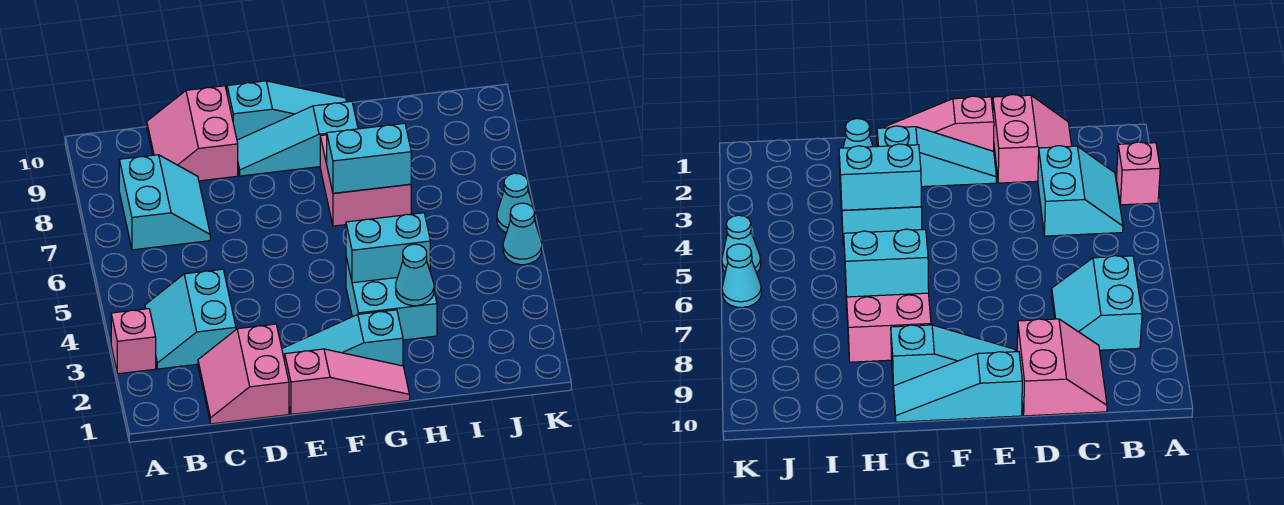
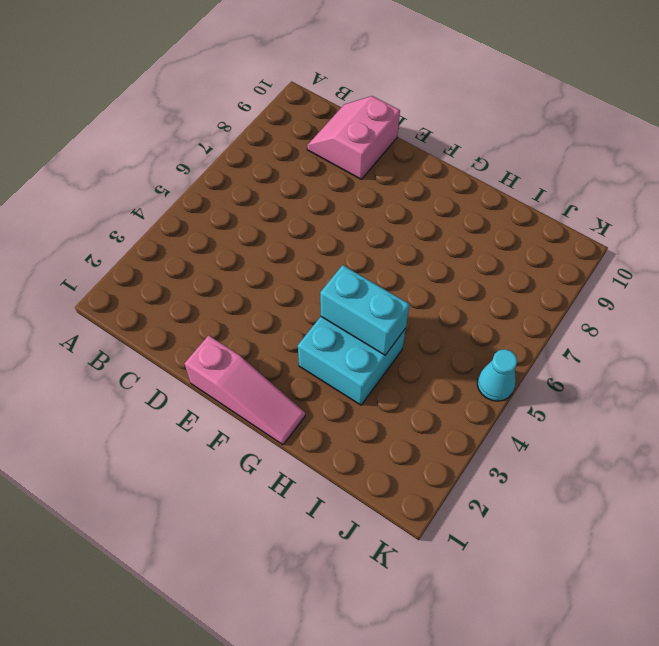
none -> pink 1x1 brick [111,309,156,374]
none -> cyan 2x2 slope [145,269,236,369]
none -> cyan 2x2 slope [119,155,210,250]

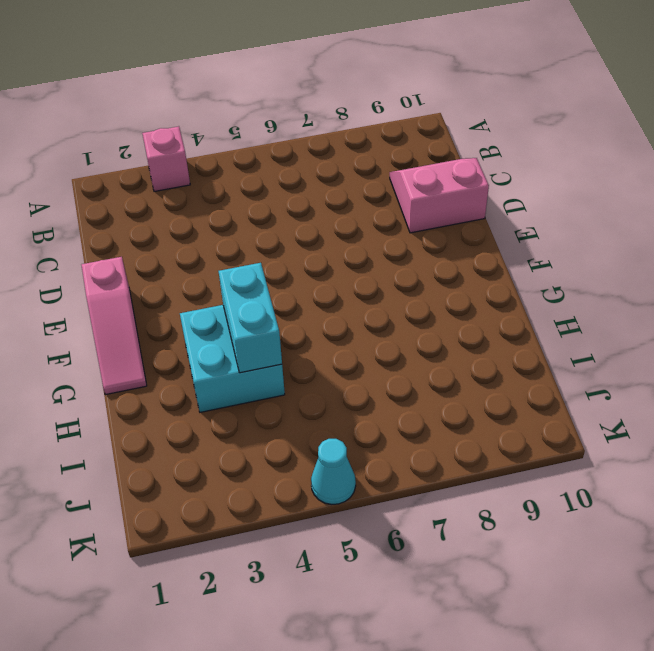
none -> cyan 2x2 slope [145,269,236,369]
none -> cyan 2x2 slope [119,155,210,250]
none -> pink 2x2 slope [198,324,289,424]

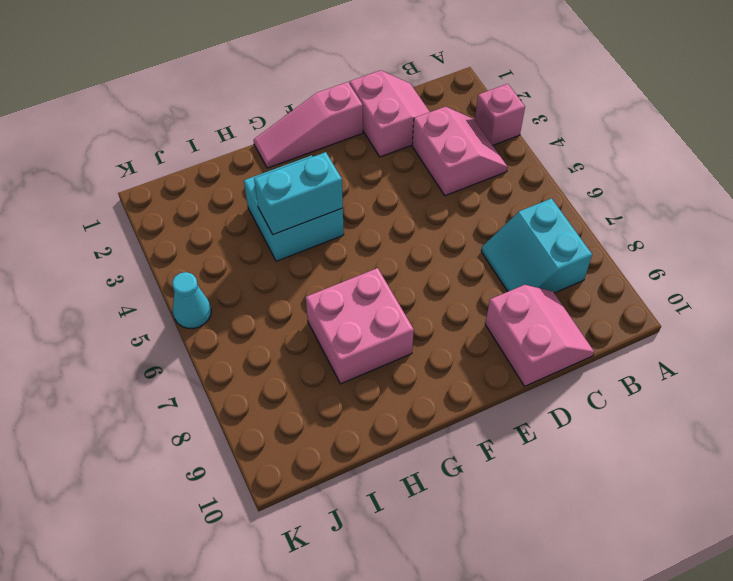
pink 2x2 slope [412,107,508,196] -> cyan 2x2 slope [145,269,236,369]
none -> cyan 1x3 slope [282,310,403,366]
none -> cyan 1x3 slope [237,101,358,176]
none -> cyan 1x3 slope [227,81,347,140]

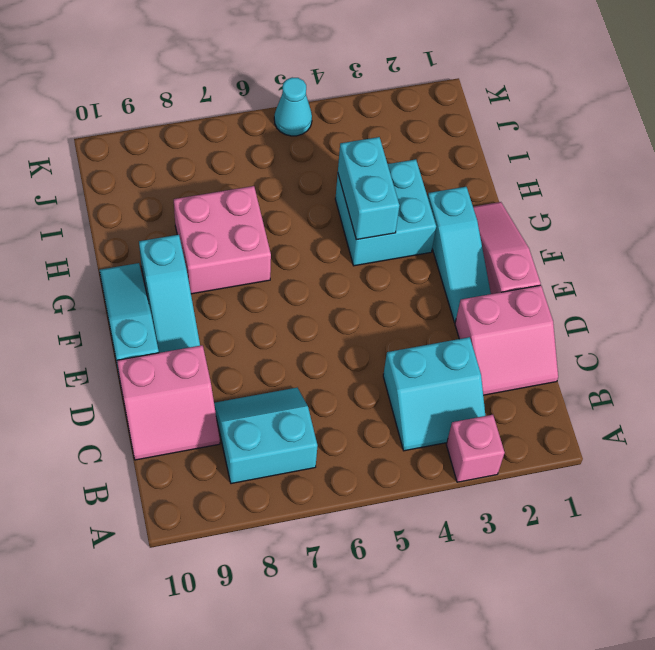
none -> cyan 1x1 cone [497,173,535,233]
none -> cyan 1x2 brick [327,123,411,193]
none -> cyan 1x1 cone [396,244,434,306]

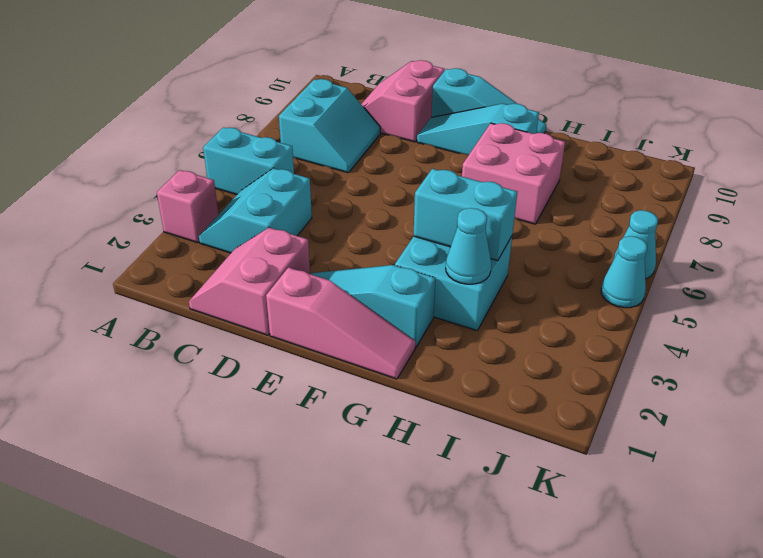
cyan 1x2 brick [203,127,294,195] -> cyan 1x2 brick moved to [327,123,411,193]

